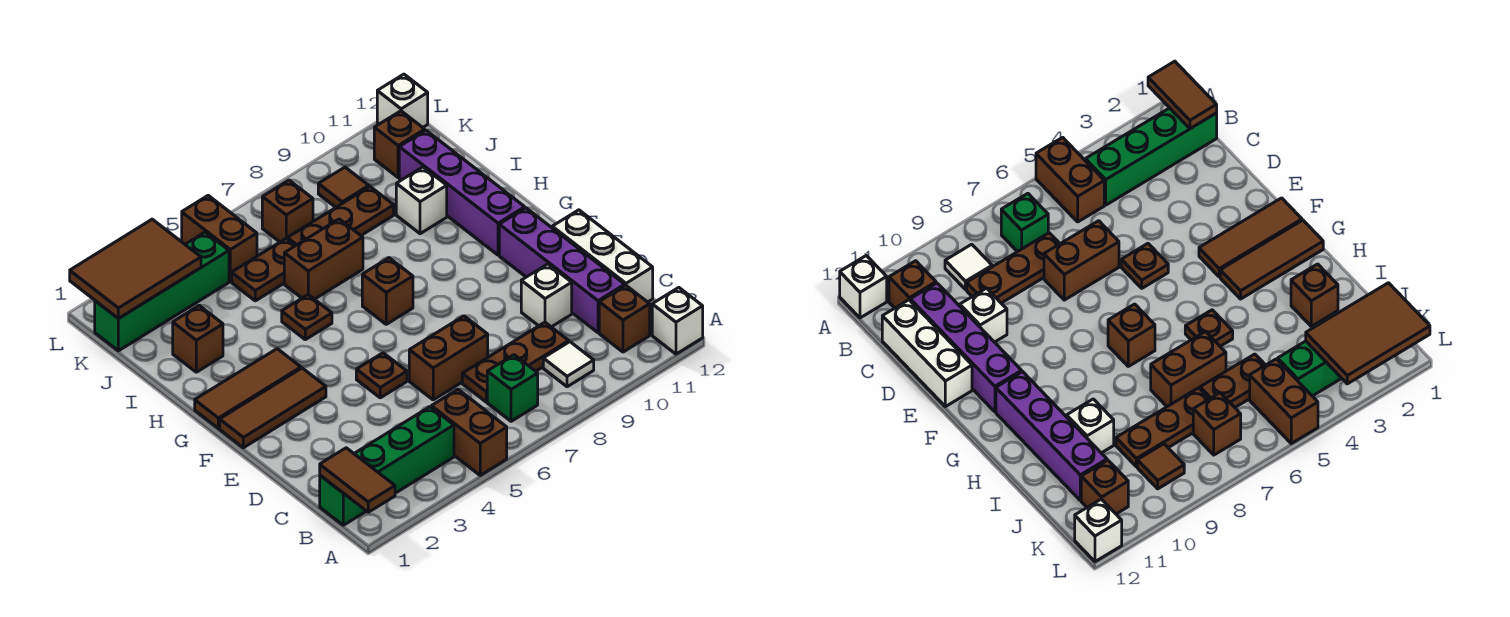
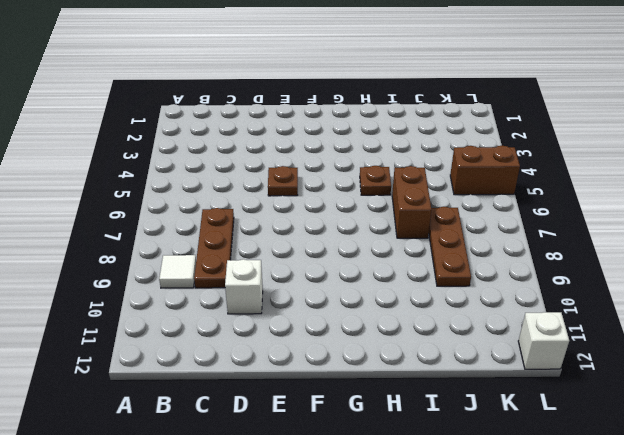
none -> brown 1x2 brick [431,390,507,475]
none -> white 1x1 brick [652,288,703,354]
none -> green 1x4 brick [320,407,454,525]
none -> green 1x1 brick [487,355,538,421]

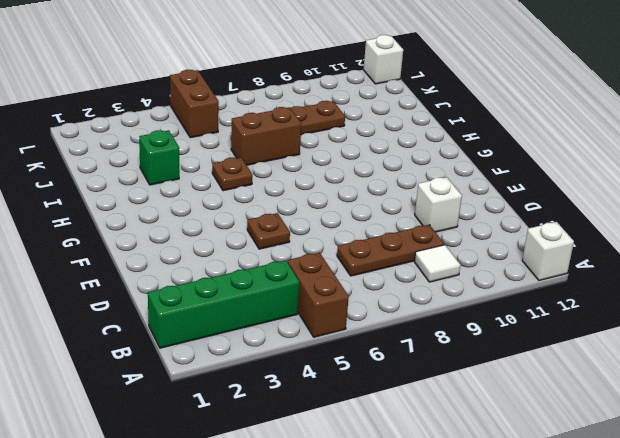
green 1x1 brick [139,130,179,185] -> green 1x1 brick moved to [487,355,538,421]
none -> brown 1x1 brick [599,285,650,352]
none -> purple 1x4 brick [499,208,625,333]
none -> white 1x3 brick [552,210,653,302]
none -> brown 1x2 brick [409,316,488,400]

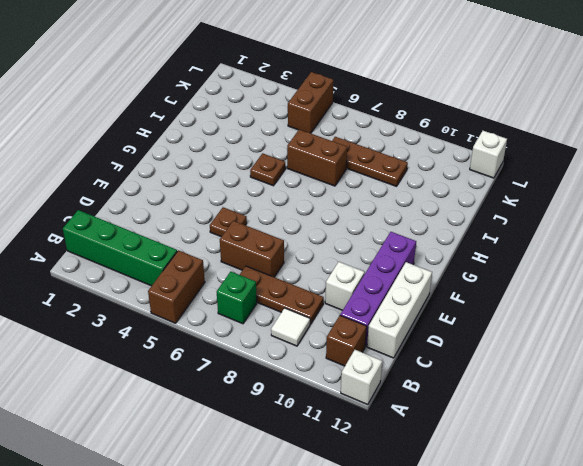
none -> brown 1x3 tile [220,368,326,448]
none -> brown 1x3 tile [195,349,301,428]
none -> brown 1x1 brick [362,258,413,324]
none -> purple 1x4 brick [399,130,525,255]

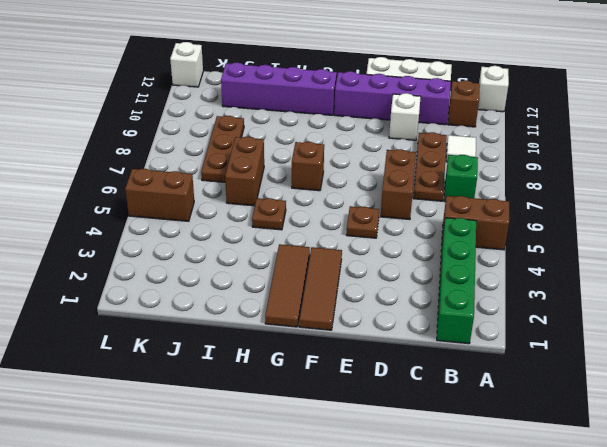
none -> brown 1x1 brick [173,306,223,372]
none -> white 1x1 brick [396,167,447,234]
none -> brown 1x2 plate [232,239,295,301]
none -> green 1x4 brick [95,232,229,351]

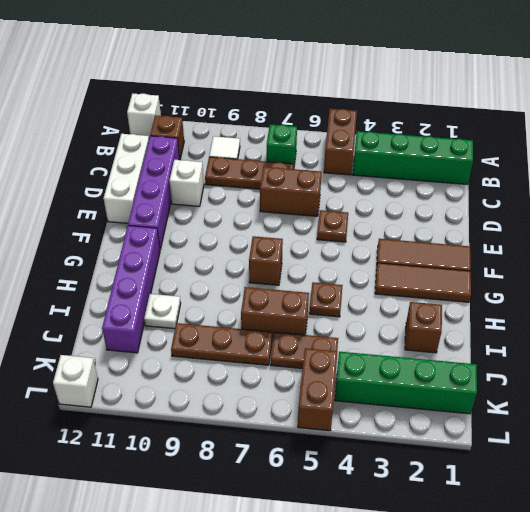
white 1x1 plate [144,294,181,329] -> white 1x1 brick [396,167,447,234]
none -> brown 1x1 brick [262,180,313,242]
none -> brown 1x1 tile [318,167,369,207]
none -> brown 1x1 brick [374,111,425,178]
none -> brown 1x2 tile [320,448,395,512]

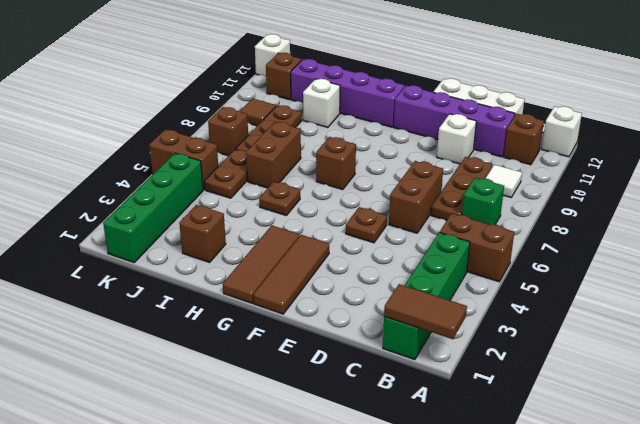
none -> brown 2x3 tile [70,219,201,319]

